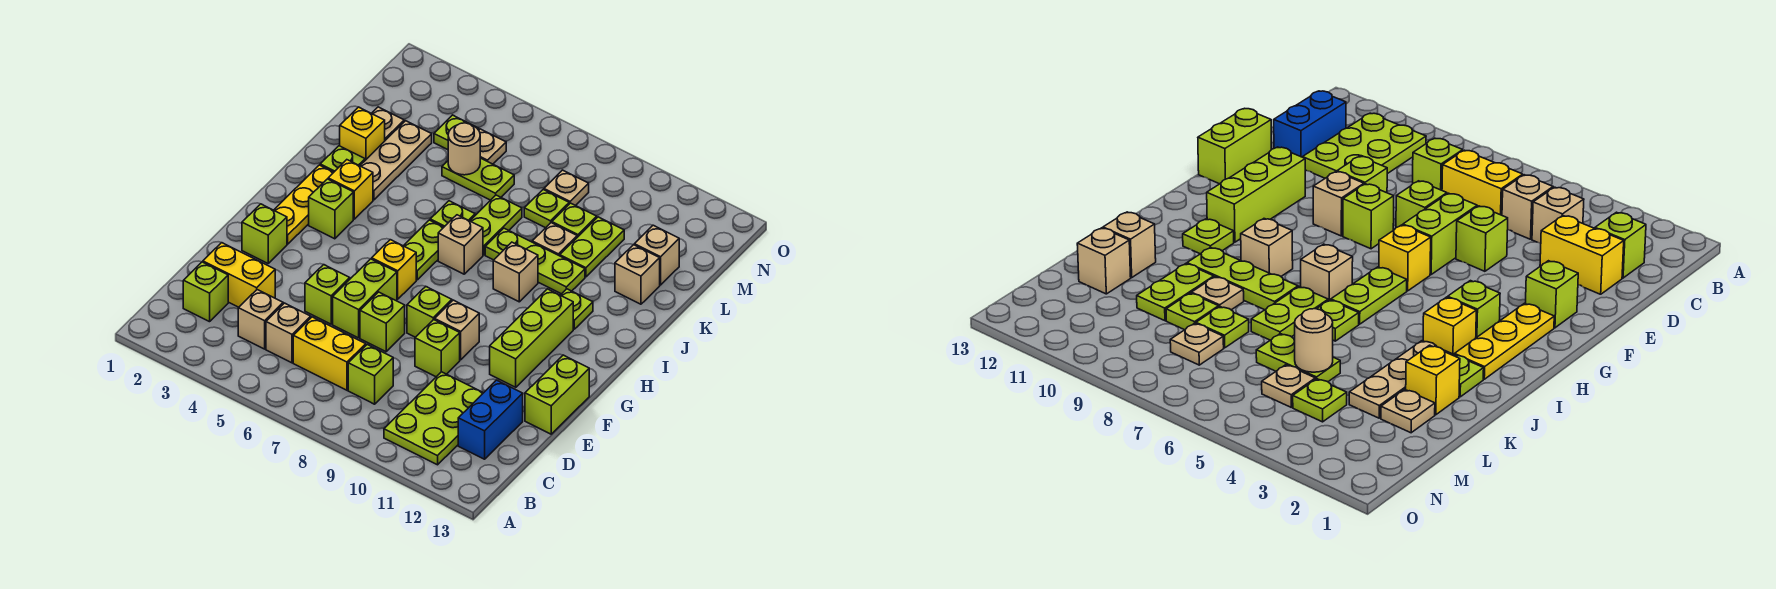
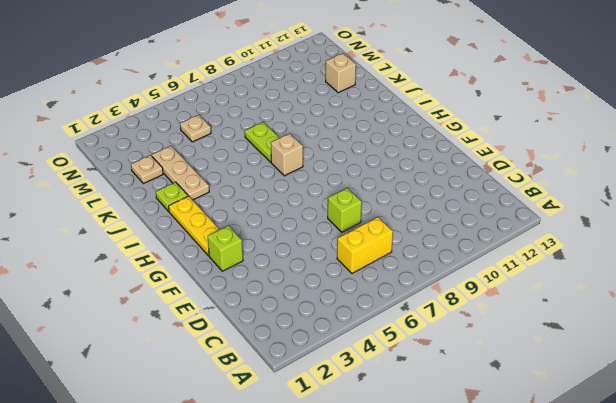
none -> lime 2x3 plate [384,372,483,465]
none -> lime 1x1 brick [183,262,228,322]
none -> tan 1x1 brick [238,290,283,349]
none -> tan 1x1 brick [266,303,311,363]

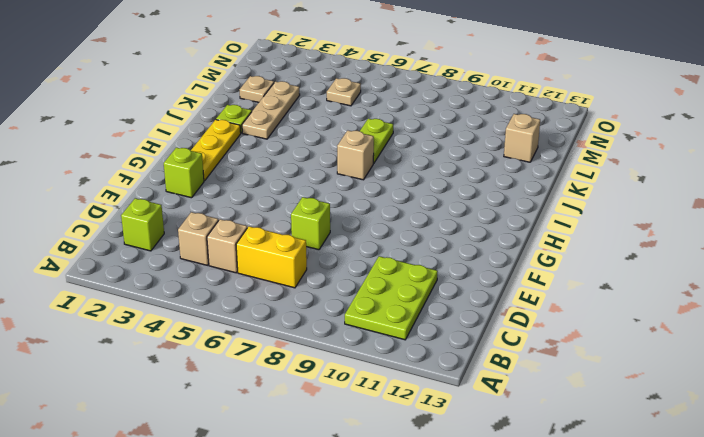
none -> lime 1x1 brick [348,345,393,404]
none -> blue 1x2 brick [458,380,523,459]
none -> yellow 1x2 brick [203,243,275,307]
none -> lime 1x1 brick [305,265,350,324]

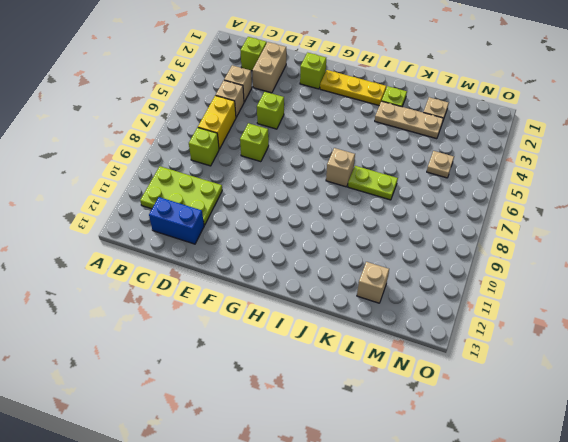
tan 1x2 brick [252,42,286,93] -> yellow 1x2 brick [203,243,275,307]
none -> lime 1x2 brick [333,259,397,338]
none -> lime 1x1 brick [415,320,460,377]
none -> lime 1x2 brick [525,355,589,434]
none -> lime 1x1 brick [407,287,452,337]

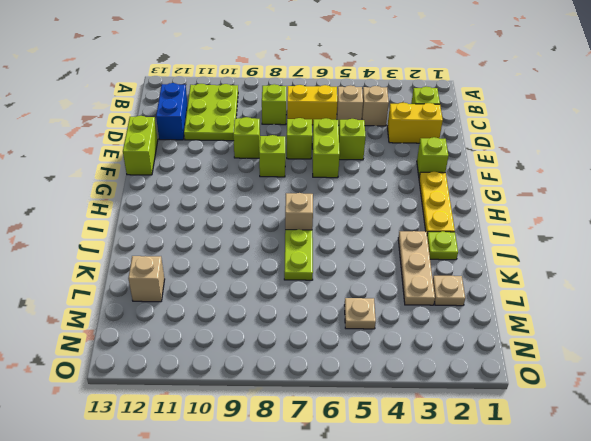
none -> tan 1x1 brick [435,300,479,360]
none -> lime 1x3 brick [490,289,573,387]
none -> yellow 1x1 brick [372,240,416,299]
none -> lime 1x1 brick [309,179,353,239]

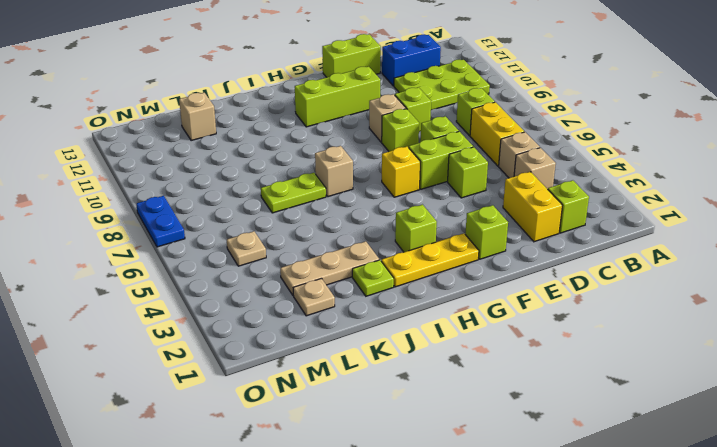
blue 1x2 plate [136,196,185,247] -> none
none -> lime 1x2 plate [404,220,444,280]
none -> yellow 1x1 brick [328,160,373,219]
none -> tan 1x1 brick [493,242,538,302]
none -> lime 1x1 plate [561,289,593,329]

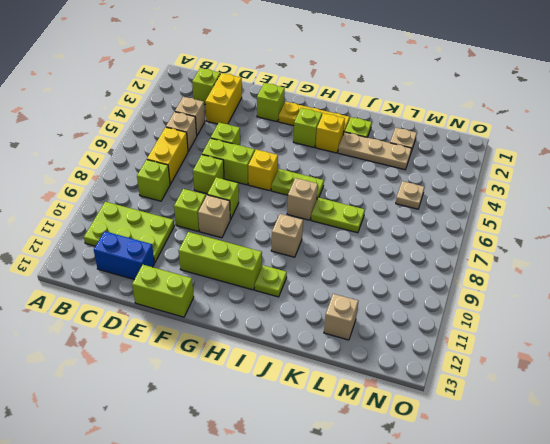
none -> lime 1x1 plate [430,201,475,227]
none -> lime 1x3 plate [485,228,585,294]
none -> yellow 1x1 brick [340,107,385,160]
none -> tan 1x1 plate [532,223,577,256]

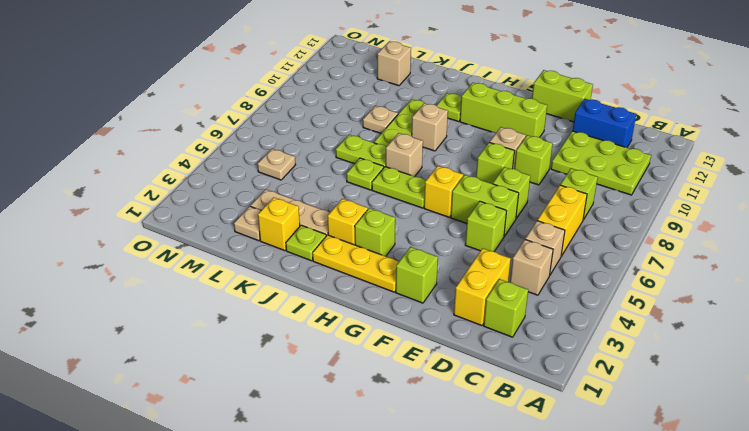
none -> lime 1x2 plate [560,217,624,277]
none -> tan 1x1 brick [615,245,660,304]
none -> lime 1x2 plate [442,158,514,200]
none -> lime 1x1 plate [524,190,569,228]

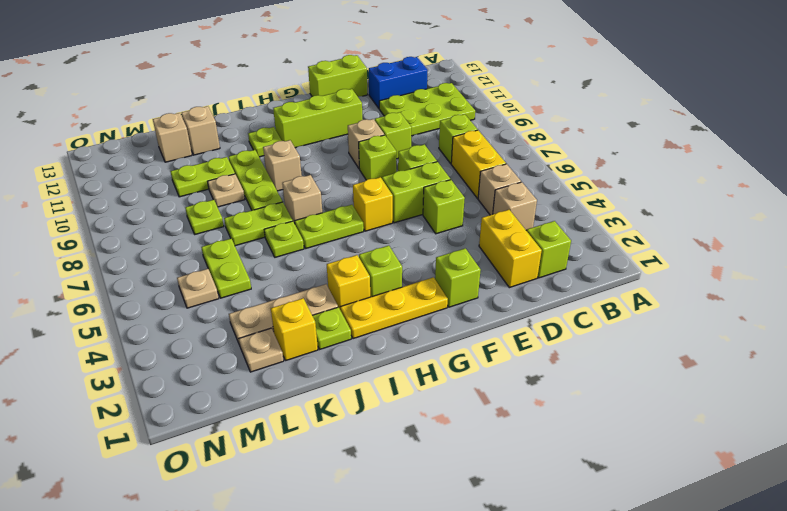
none -> lime 1x1 plate [552,203,597,237]
none -> lime 1x1 plate [434,115,479,150]
none -> tan 1x1 plate [544,170,589,206]
none -> tan 1x1 round brick [448,123,480,175]

